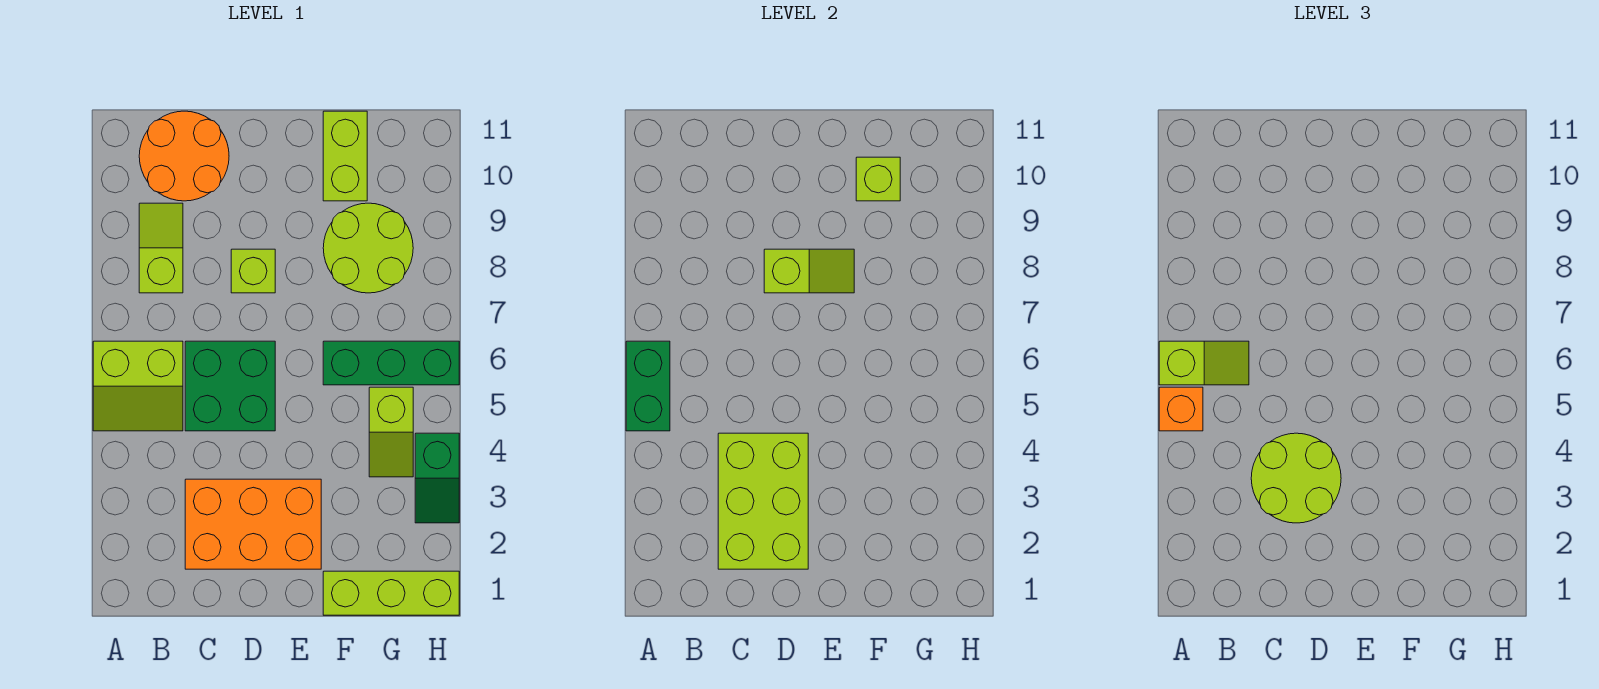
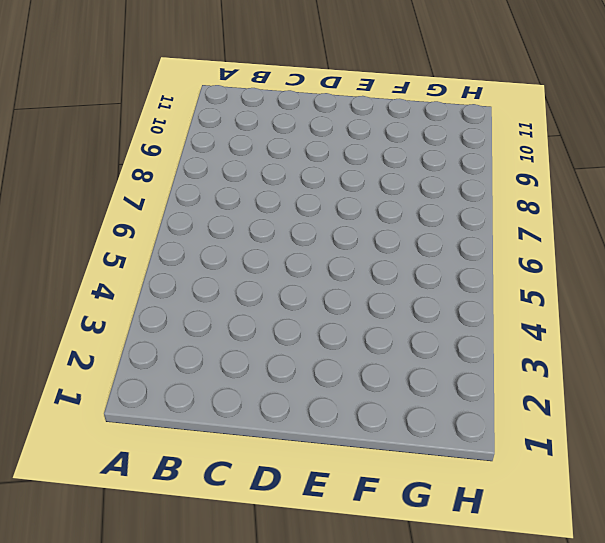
none -> lime 2x2 slope [93,341,183,431]
none -> lime 1x2 slope [139,203,183,293]
none -> orange 2x2 round brick [139,111,229,201]

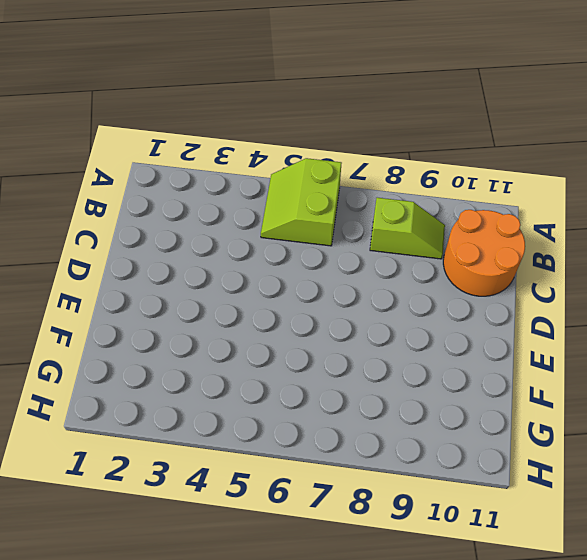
none -> orange 2x3 brick [185,479,321,569]
none -> green 2x2 brick [185,341,275,431]
none -> lime 1x1 brick [231,249,275,293]

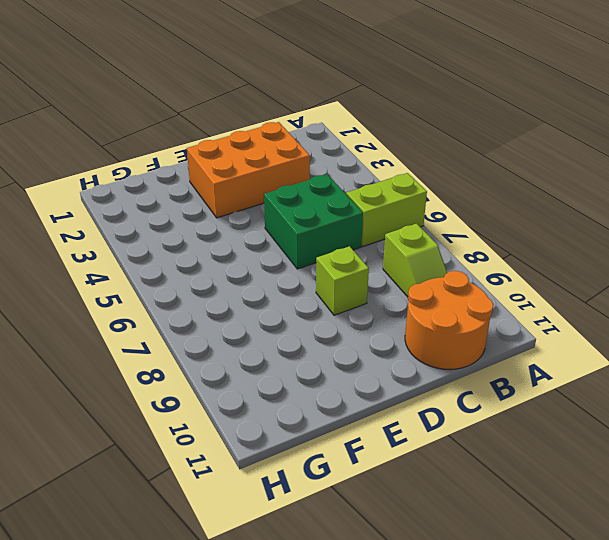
none -> lime 1x3 brick [323,571,459,615]
none -> green 1x3 brick [323,341,459,385]
none -> lime 2x2 round brick [323,203,413,293]

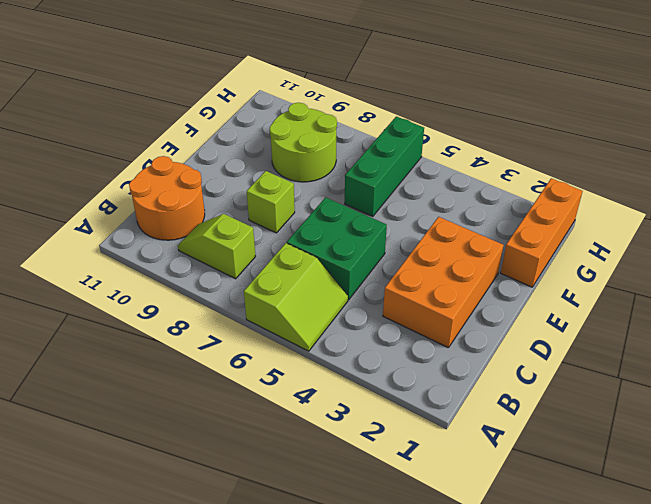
orange 1x3 brick [501,178,583,287] -> lime 1x3 brick [323,571,459,615]
none -> lime 1x2 brick [323,111,367,201]
none -> lime 1x2 slope [369,387,413,477]
none -> green 1x2 slope [415,433,459,523]

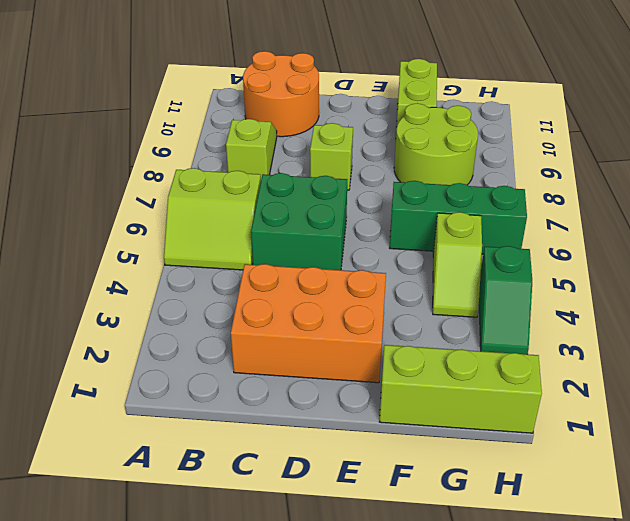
none -> green 1x2 brick [626,341,670,431]
none -> lime 2x3 brick [718,433,808,569]
none -> lime 1x2 slope [764,249,854,293]

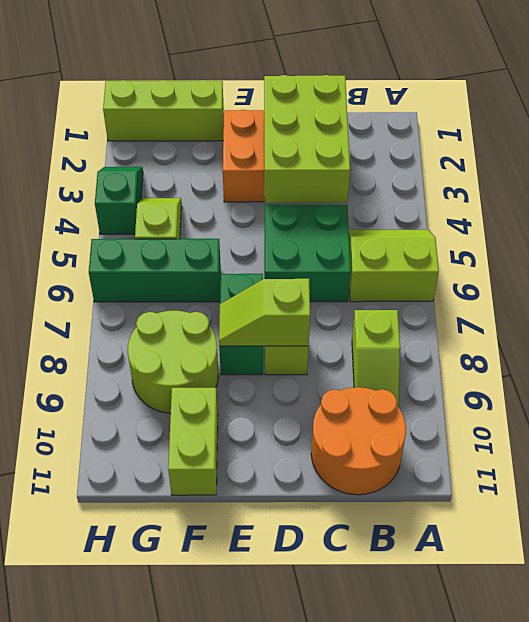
green 1x2 brick [219,274,263,375] -> green 1x2 brick moved to [626,341,670,431]
none -> lime 1x1 brick [856,157,900,201]
none -> orange 1x1 brick [1159,387,1203,431]
none -> lime 1x2 slope [1159,341,1249,385]

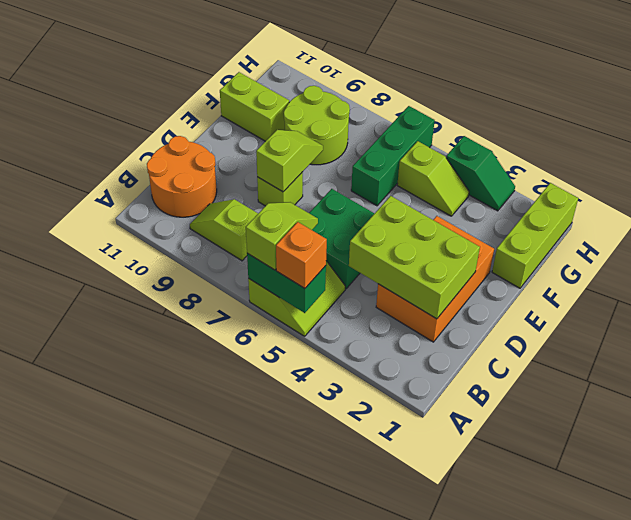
none -> lime 1x1 brick [856,157,900,201]
none -> lime 2x2 round brick [1251,433,1341,523]

